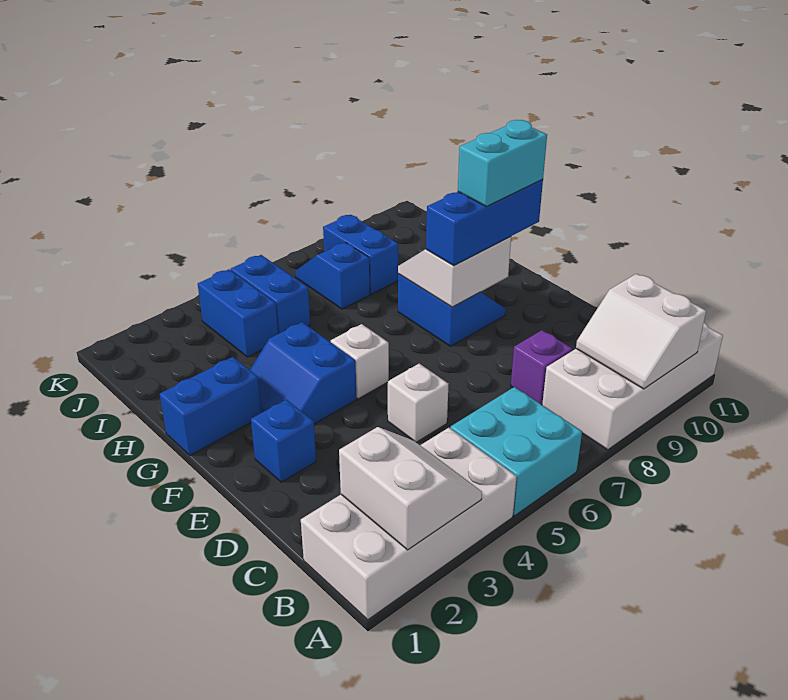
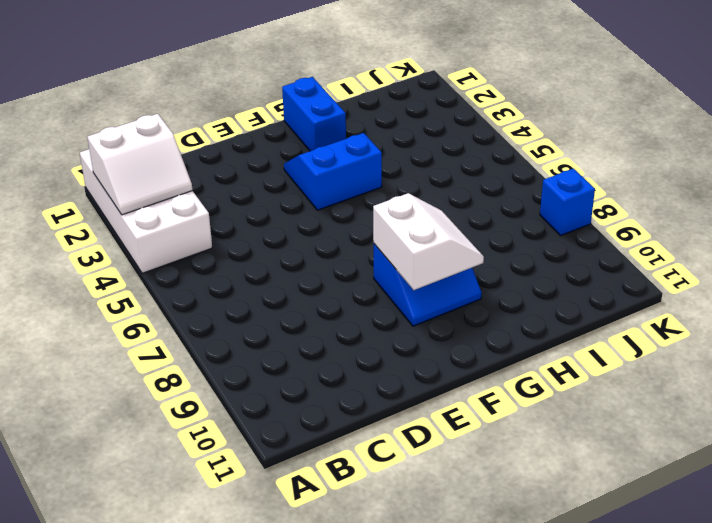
blue 1x1 brick [540,169,595,235] -> blue 1x1 brick moved to [251,400,316,482]
none -> cyan 2x2 brick [450,387,582,516]
none -> white 2x4 brick [542,323,723,450]
none -> purple 1x1 brick [511,330,573,405]

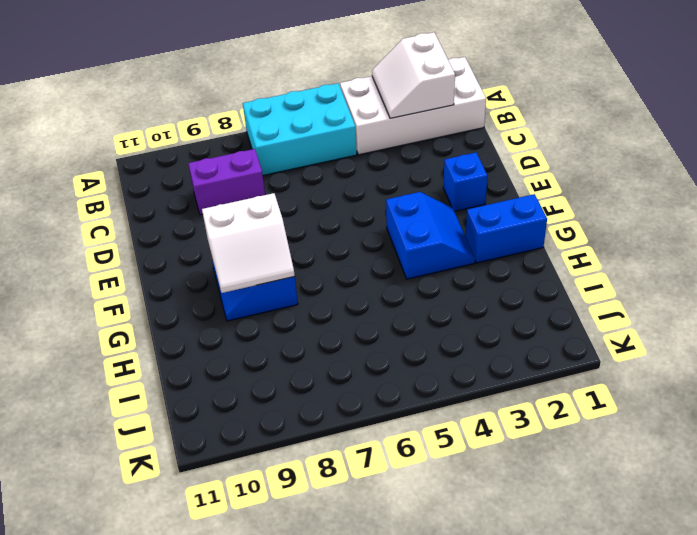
cyan 2x3 brick [243,83,357,175] -> cyan 2x2 brick [450,387,582,516]
purple 1x2 brick [188,149,265,215] -> purple 1x1 brick [511,330,573,405]
none -> white 2x4 brick [542,323,723,450]
none -> white 1x1 brick [388,364,448,442]
none -> white 1x1 brick [331,324,389,399]

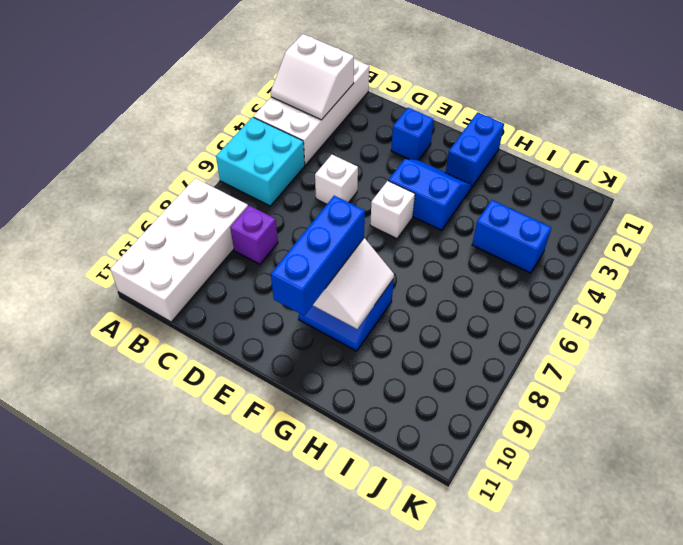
none -> blue 1x2 brick [231,255,310,334]
none -> blue 1x2 slope [295,242,370,309]
none -> blue 1x2 brick [323,215,398,294]

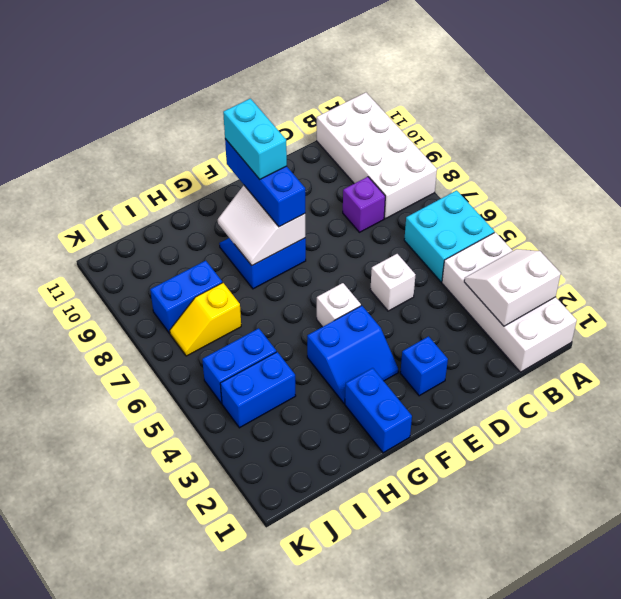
yellow 1x2 slope [170,283,241,356] -> blue 1x2 slope [295,242,370,309]
none -> white 2x2 slope [576,274,706,389]

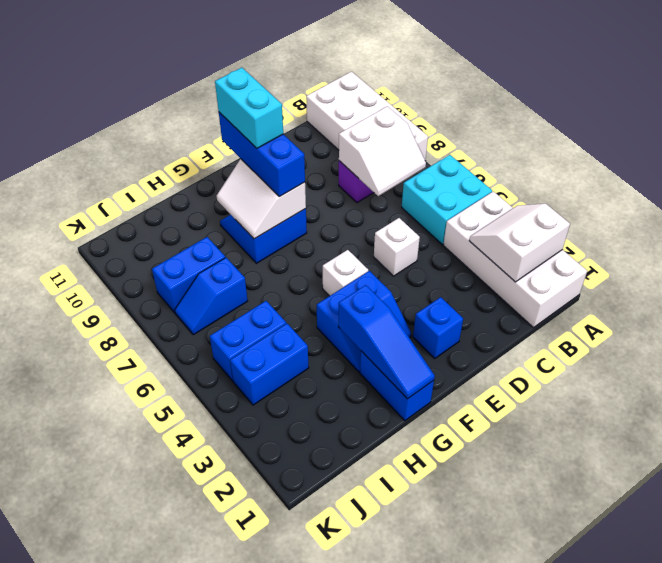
white 2x2 slope [339,106,426,196] -> white 2x2 slope moved to [576,274,706,389]
blue 1x3 slope [338,285,435,399] -> none

